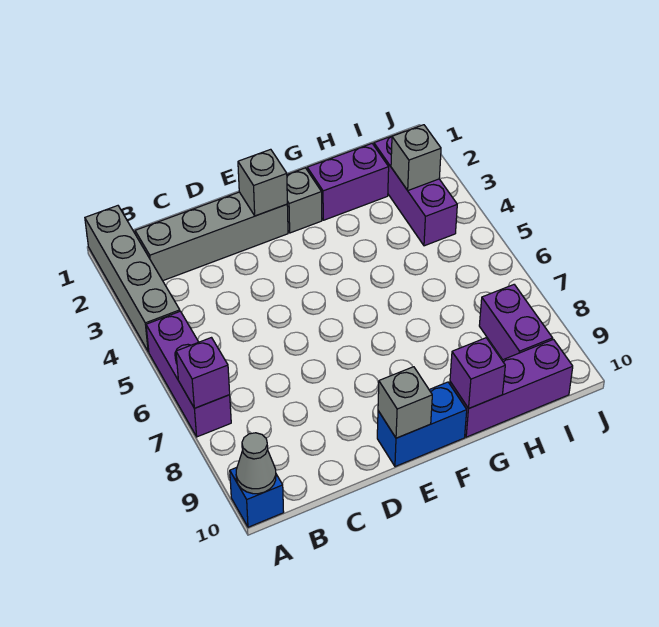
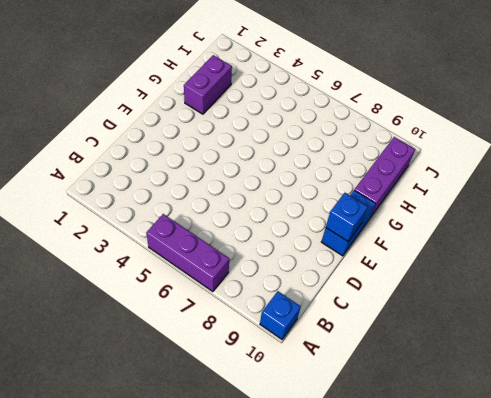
blue 1x1 brick [326,193,368,241] -> grey 1x1 brick [378,367,432,438]
none -> grey 1x4 brick [85,206,180,352]
none -> grey 1x4 brick [135,192,288,281]
none -> grey 1x1 brick [287,168,322,233]

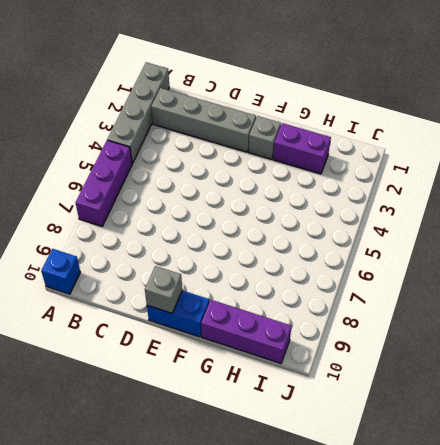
none -> purple 1x3 brick [374,136,457,246]
none -> purple 1x2 brick [479,285,553,360]
none -> purple 1x1 brick [176,338,230,408]

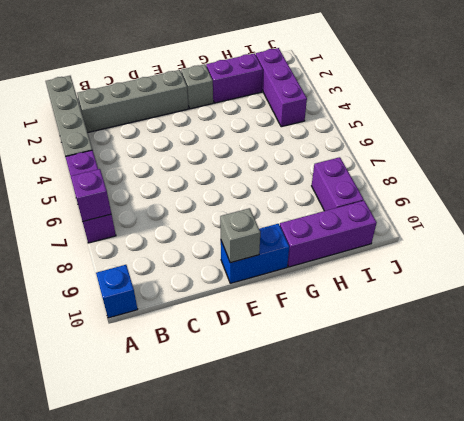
none -> grey 1x1 cone [236,433,276,494]
none -> grey 1x1 brick [238,149,287,216]
none -> purple 1x1 brick [450,338,505,409]

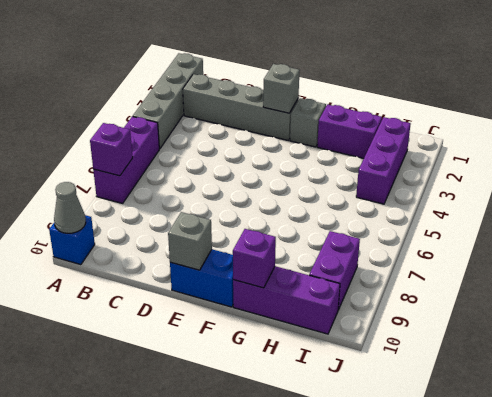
none -> grey 1x1 brick [391,125,441,190]

